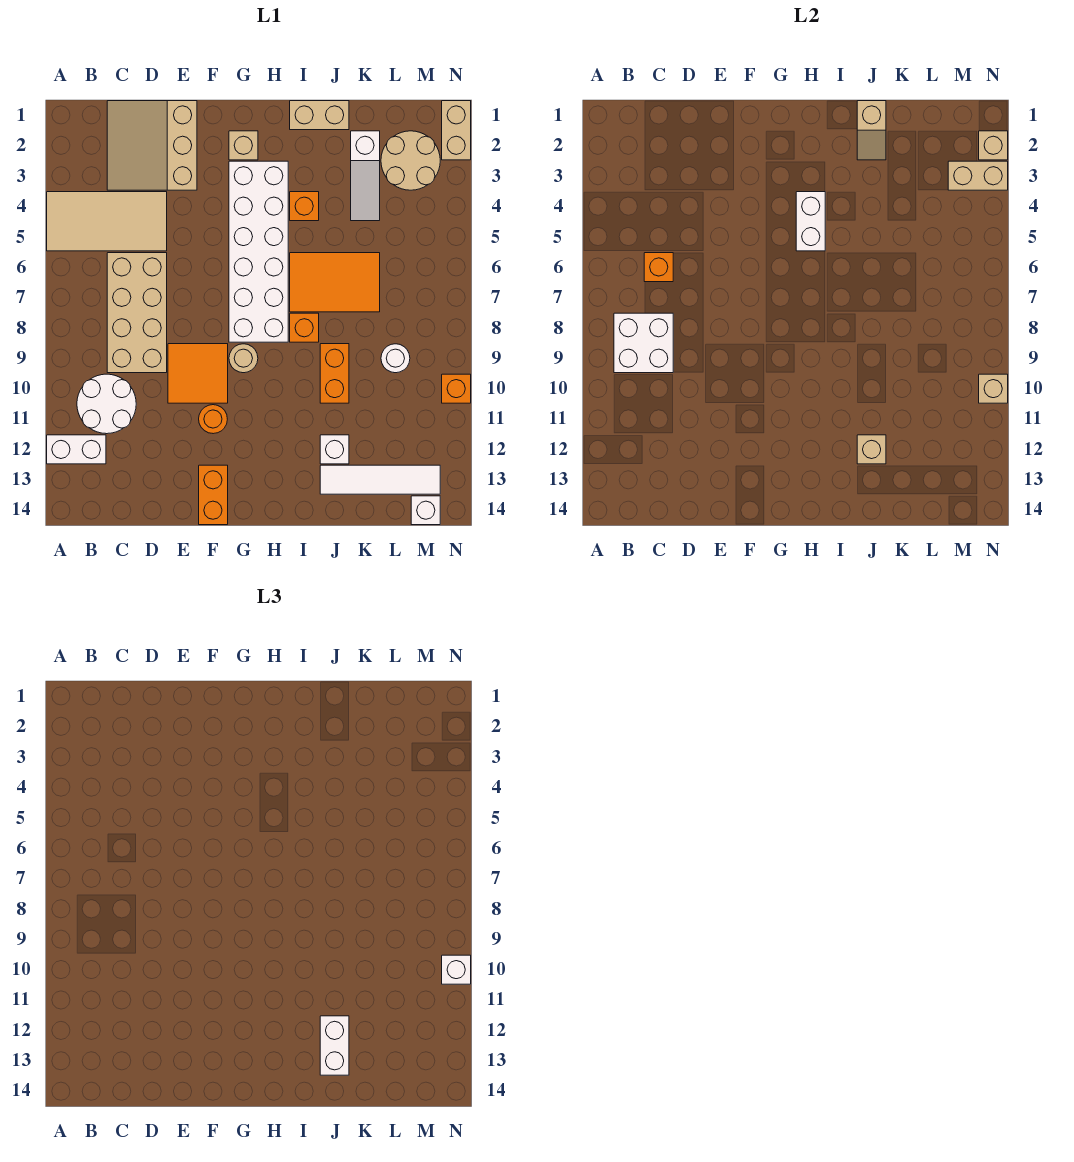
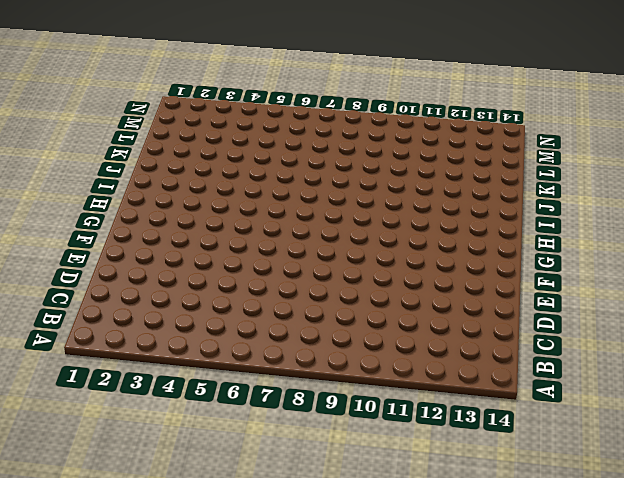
none -> tan 2x4 tile [47,192,167,251]
none -> white 1x2 brick [47,435,106,464]
none -> white 2x2 round brick [77,374,136,434]
none -> tan 3x3 slope [107,101,197,190]

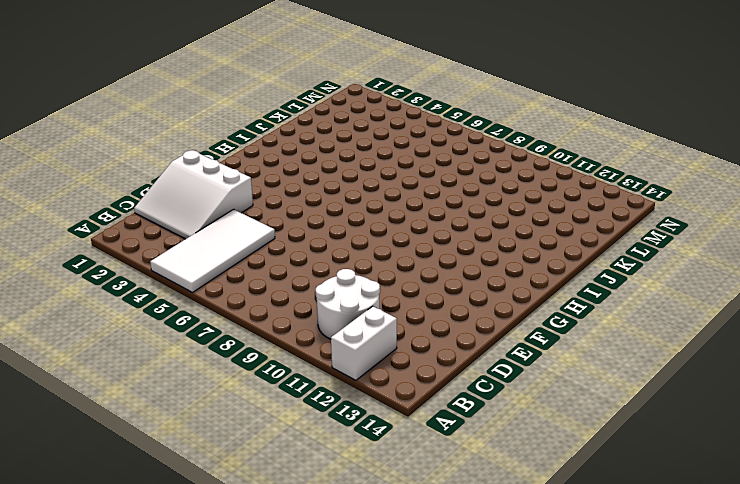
white 2x4 tile [150,209,275,292] -> tan 2x4 tile [47,192,167,251]
white 3x3 slope [134,150,253,239] -> tan 3x3 slope [107,101,197,190]
none -> tan 2x4 brick [107,253,167,373]
none -> orange 2x2 tile [168,344,228,403]
none -> orange 1x1 round brick [199,405,227,434]
none -> orange 1x2 brick [199,465,228,525]

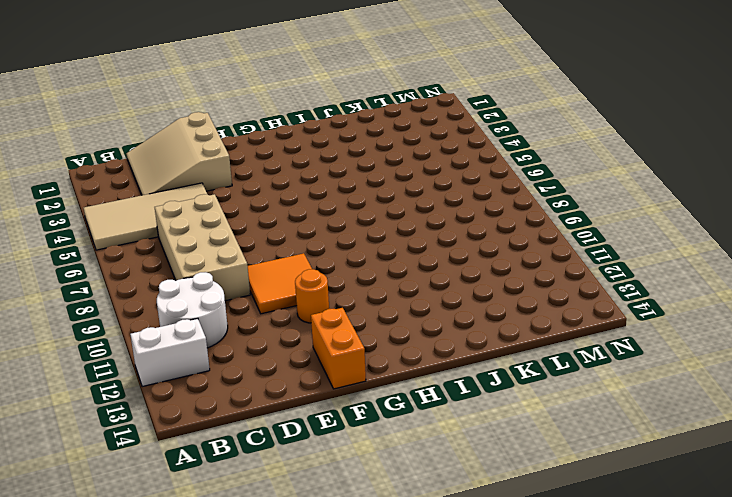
none -> tan 1x1 brick [229,131,258,160]
none -> white 2x6 brick [229,161,288,342]
none -> tan 1x1 round brick [229,344,258,373]
none -> tan 1x2 brick [290,101,349,130]

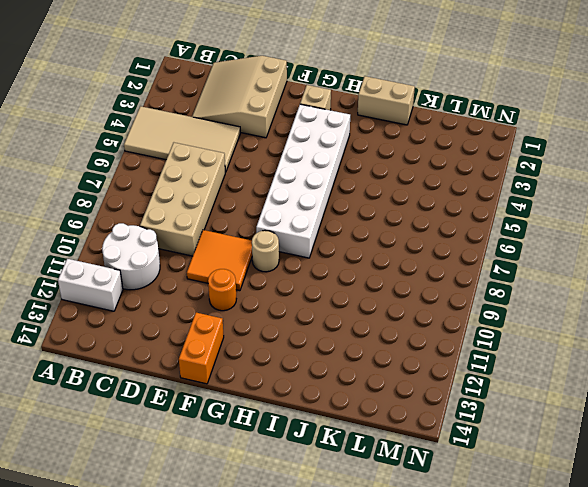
none -> orange 1x1 brick [290,192,319,221]
none -> orange 2x3 tile [290,253,380,312]
none -> orange 1x1 brick [290,313,319,342]
none -> orange 1x2 brick [320,344,349,403]

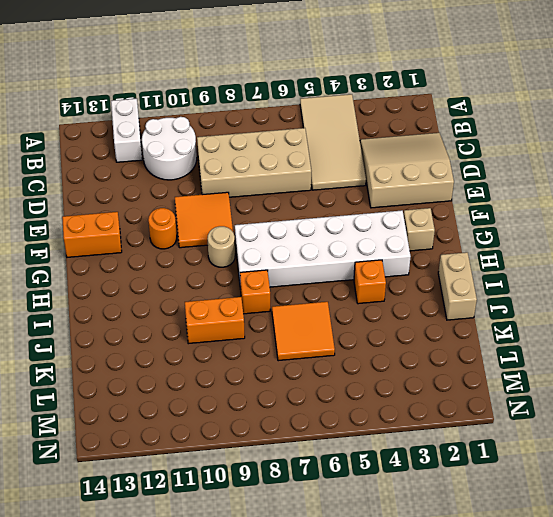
orange 2x2 tile [272,302,335,361] -> orange 2x3 tile [290,253,380,312]
none -> white 1x1 brick [320,435,349,464]
none -> white 1x4 tile [320,465,440,494]
none -> white 1x3 slope [351,131,380,221]
none -> tan 2x2 round brick [381,131,440,190]

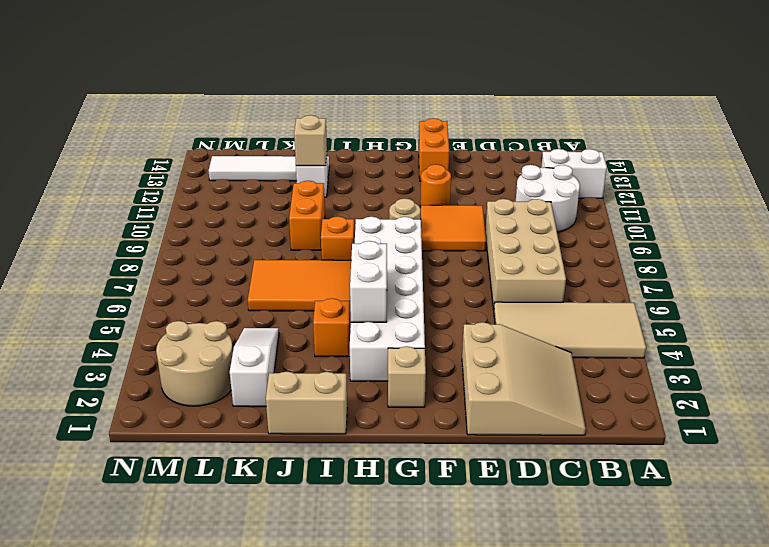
none -> white 1x1 round brick [381,344,410,373]
none -> white 1x1 brick [411,496,440,525]
none -> tan 1x2 brick [442,101,471,160]
none -> orange 1x1 brick [442,374,471,403]

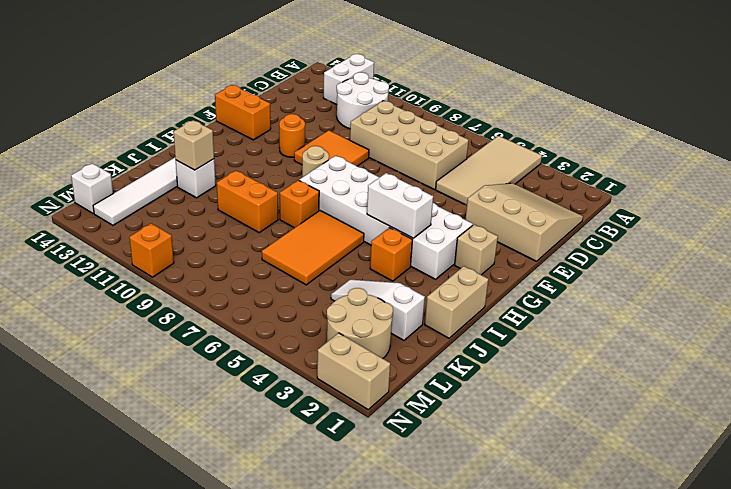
none -> white 1x1 round brick [381,344,410,373]
none -> white 2x2 brick [614,313,673,373]
none -> orange 1x1 brick [644,253,673,282]
none -> tan 1x2 slope [857,101,886,160]

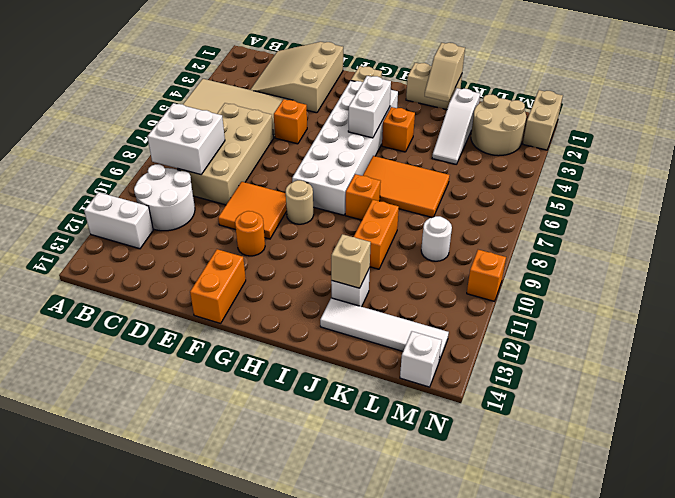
orange 1x1 brick [274,99,307,144] -> orange 1x1 brick moved to [644,253,673,282]
none -> tan 1x2 brick [948,161,1008,190]
none -> tan 1x1 brick [979,131,1008,160]
none -> tan 1x1 brick [979,374,1008,403]
none -> white 1x2 brick [320,1016,349,1075]

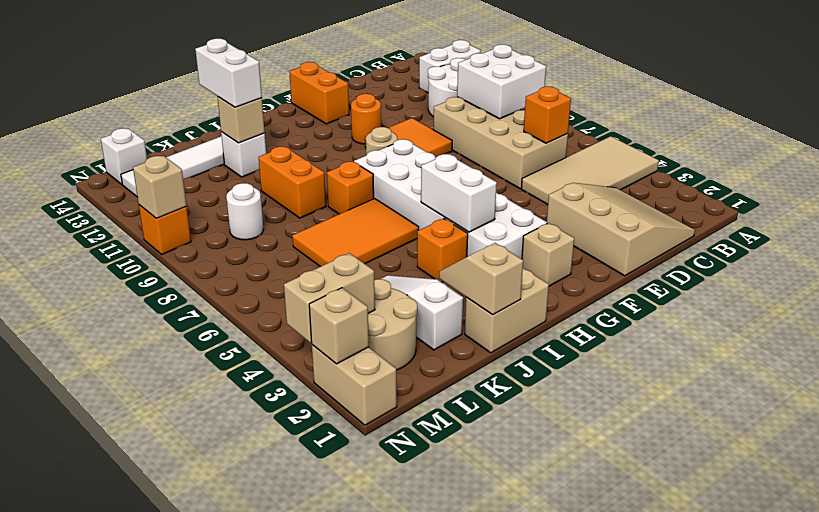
none -> white 1x1 brick [442,955,471,984]

